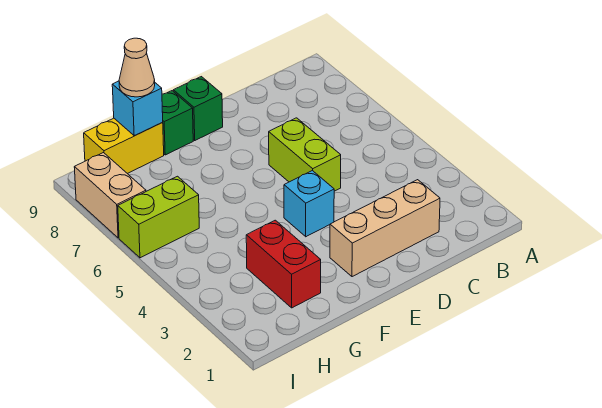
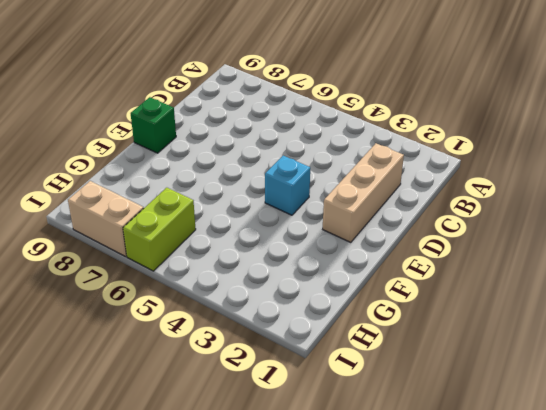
none -> lime 1x2 brick [269,118,341,191]
none -> green 1x1 brick [162,91,193,155]

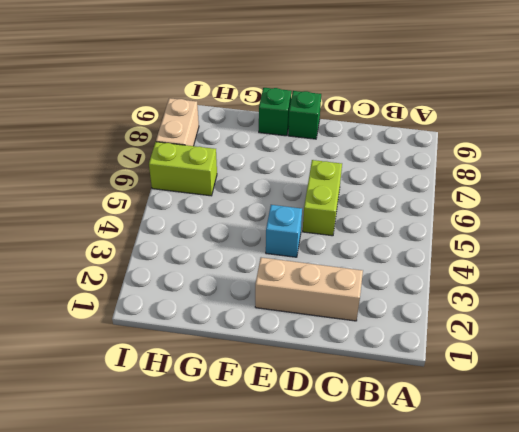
none -> red 1x2 brick [246,220,321,308]
none -> yellow 1x2 brick [84,118,164,174]

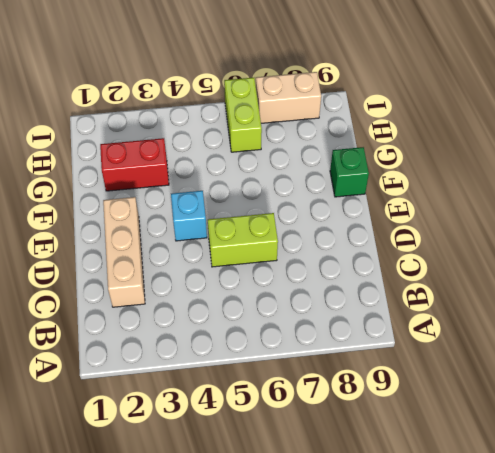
none -> green 1x1 brick [173,77,223,140]
none -> yellow 1x2 brick [84,118,164,174]

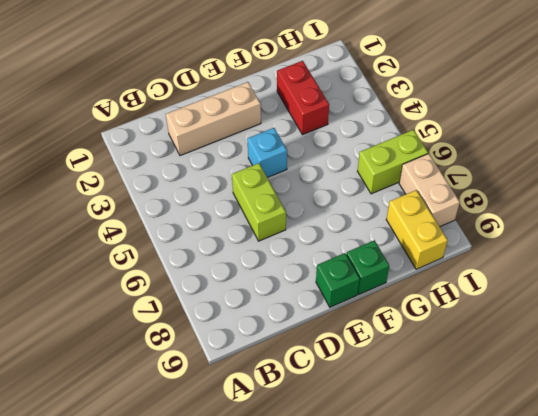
yellow 1x2 brick [386,190,448,269] -> yellow 1x2 brick turned to [84,118,164,174]
none -> cyan 1x1 brick [112,81,163,136]
none -> tan 1x1 cone [119,38,155,97]

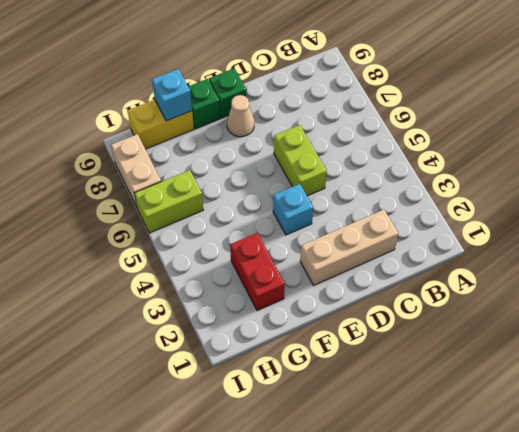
tan 1x1 cone [227,95,254,137] -> tan 1x1 cone moved to [119,38,155,97]

